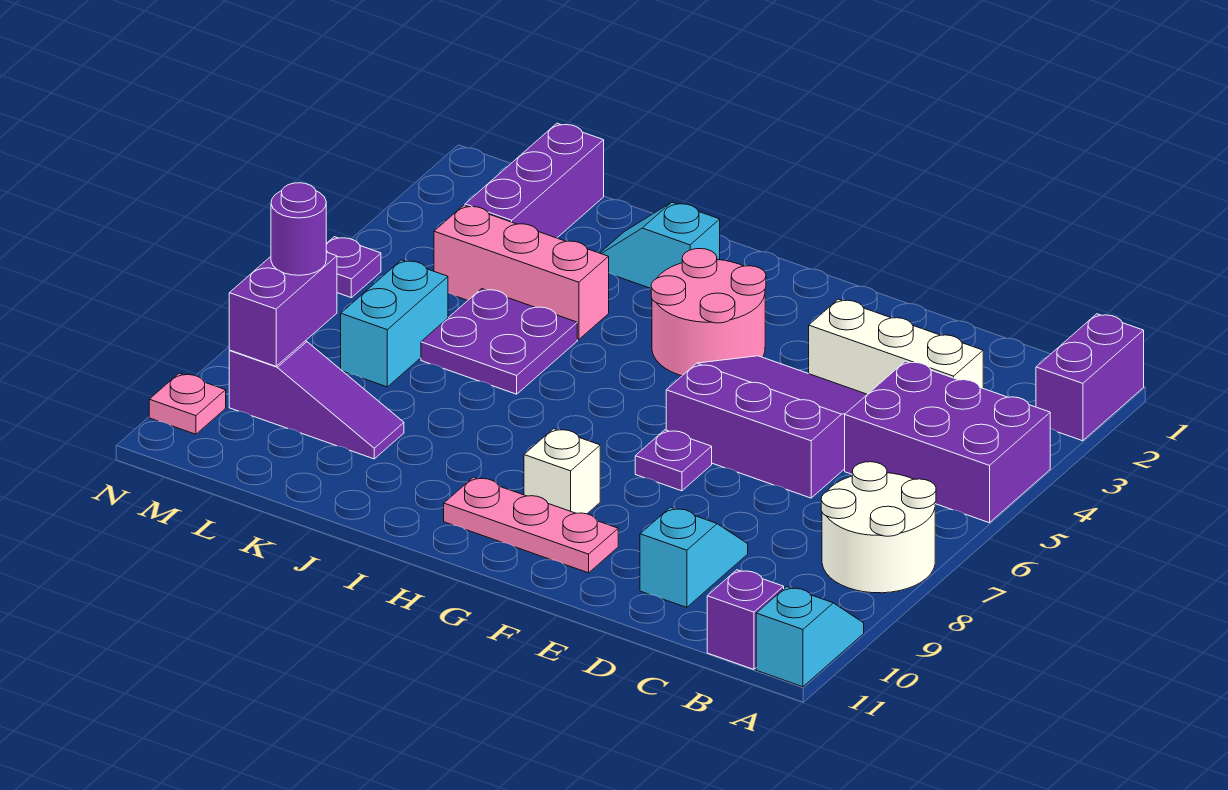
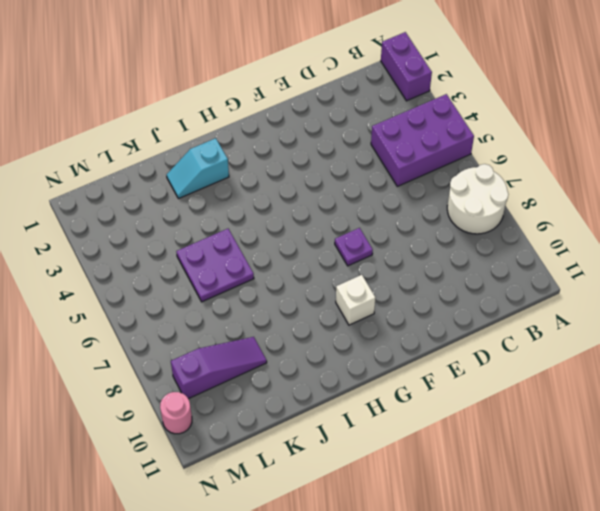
pink 1x1 round brick [160,392,192,434] -> pink 1x1 plate [149,373,226,434]
none -> cyan 1x2 slope [756,587,864,687]
none -> purple 1x1 brick [707,570,784,669]
none -> white 1x3 brick [809,299,983,394]

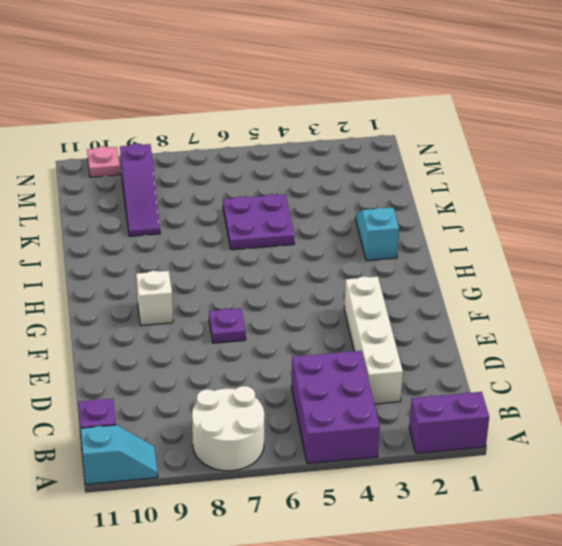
white 1x4 brick [344,276,403,404] -> white 1x3 brick [809,299,983,394]
none -> purple 3x3 slope [666,356,867,498]
none -> cyan 1x2 slope [640,507,748,608]
none -> pink 1x3 plate [444,477,618,573]

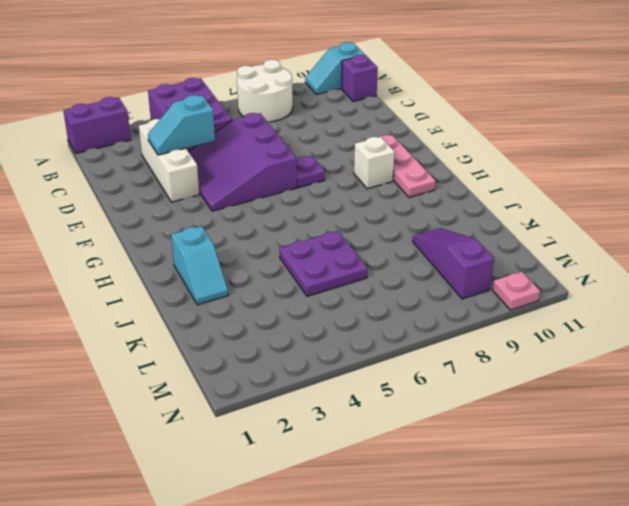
cyan 1x2 slope [148,95,215,155] -> cyan 1x2 slope moved to [640,507,748,608]
none -> pink 2x2 round brick [651,249,766,376]
none -> pink 1x3 brick [434,205,609,340]
none -> purple 1x3 brick [465,123,604,238]

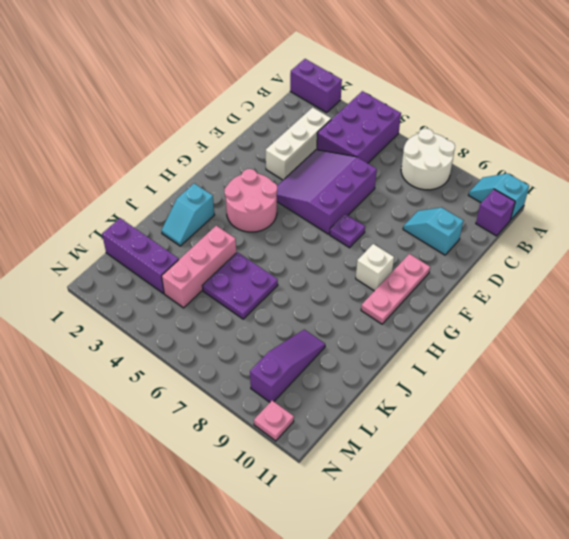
none -> cyan 1x2 brick [341,260,448,387]
none -> purple 1x1 plate [326,237,381,297]
none -> purple 1x2 brick [229,252,337,366]

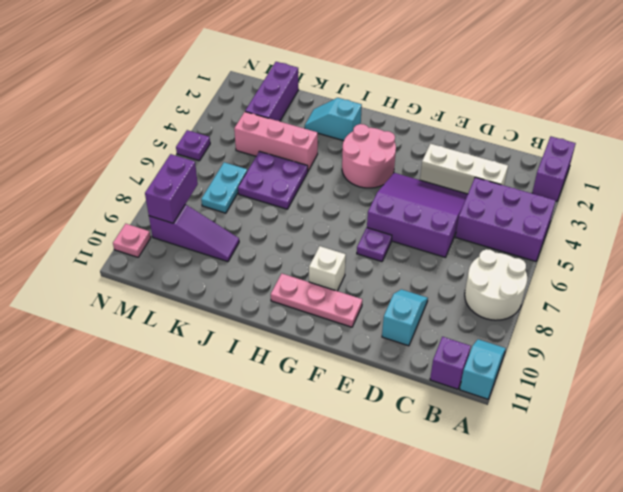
cyan 1x2 plate [201,162,247,213] -> cyan 1x2 brick [341,260,448,387]
none -> purple 1x1 round brick [271,183,326,275]

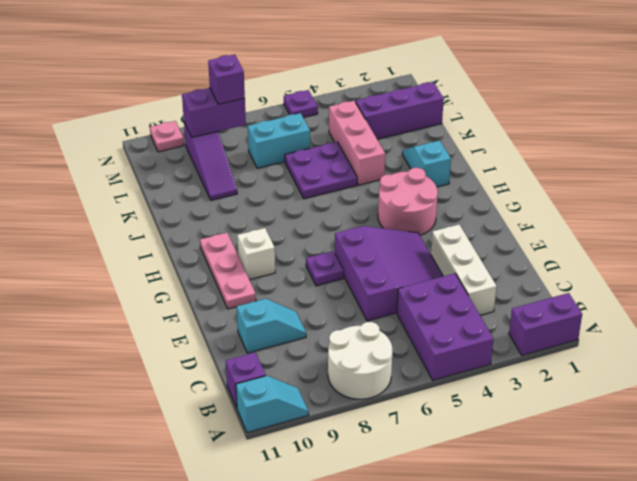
purple 1x1 brick [208,54,245,104] -> purple 1x1 round brick [271,183,326,275]

